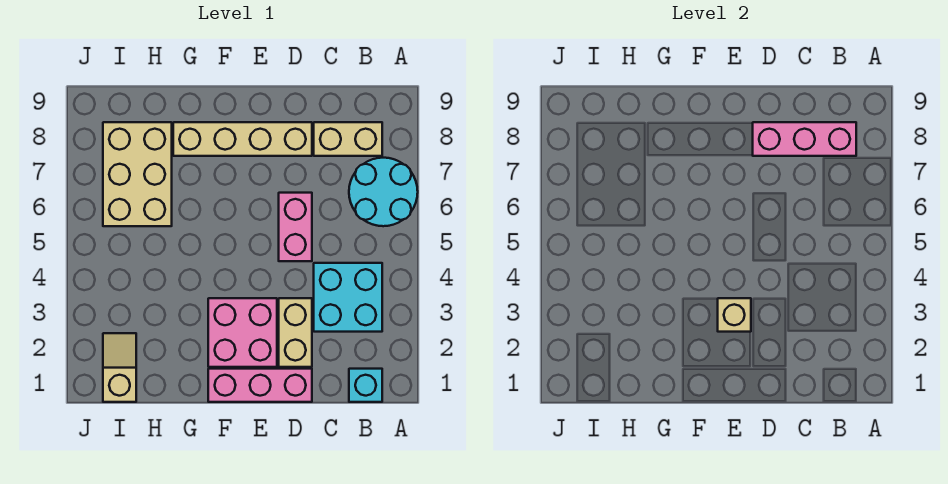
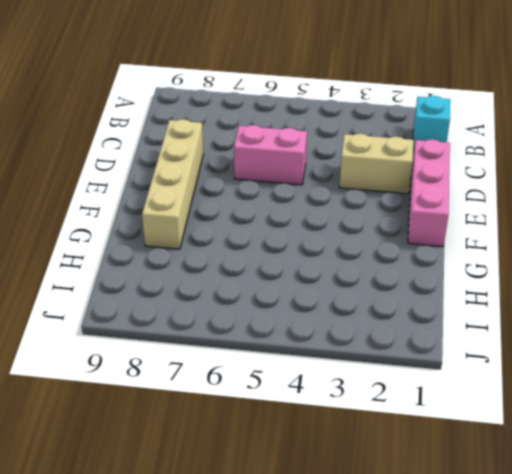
none -> cyan 2x2 round brick [349,158,418,226]
none -> cyan 2x2 brick [314,263,382,332]
none -> tan 1x2 brick [314,122,382,156]

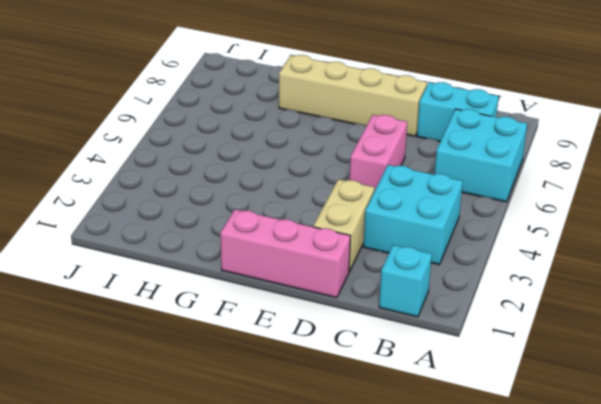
cyan 2x2 brick [435,109,527,202] -> cyan 2x2 round brick [349,158,418,226]
cyan 1x2 brick [417,82,499,141] -> tan 1x2 brick [314,122,382,156]
none -> pink 2x2 brick [208,298,277,367]
none -> tan 2x3 brick [103,122,172,226]
none -> tan 1x2 slope [103,333,136,402]

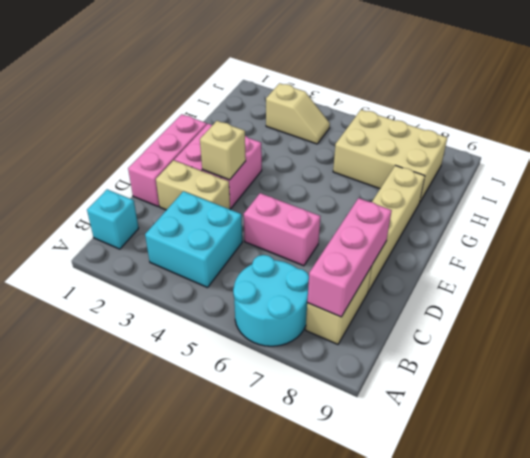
tan 1x2 slope [266,83,330,144] -> tan 1x2 slope moved to [103,333,136,402]

